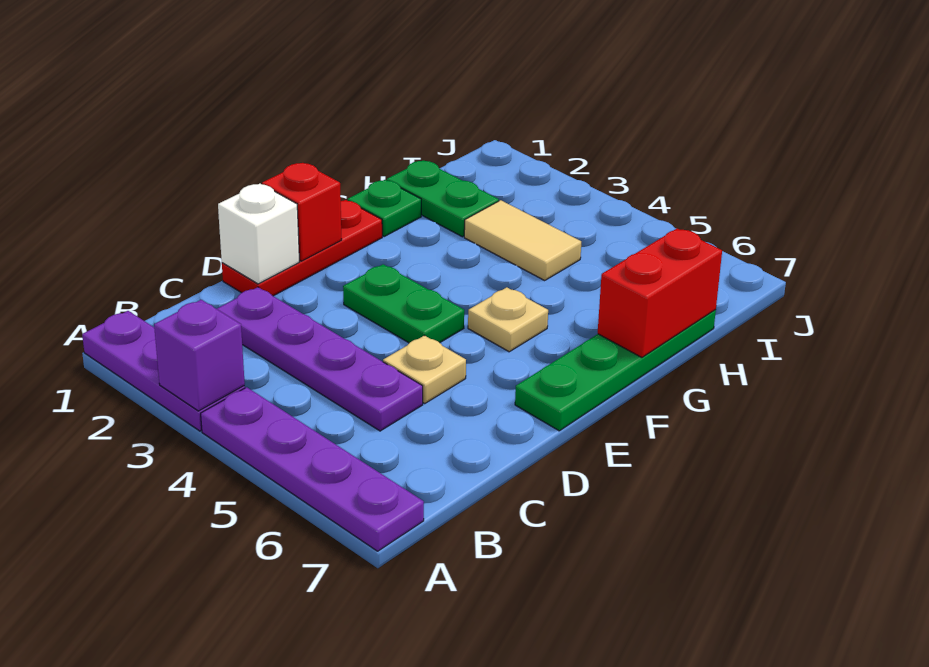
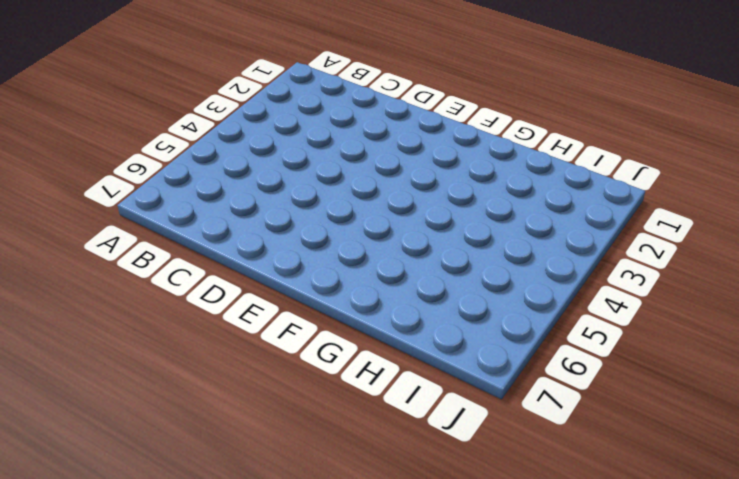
none -> purple 1x3 plate [82,311,245,431]
none -> purple 1x4 plate [201,387,424,551]
none -> purple 1x4 plate [217,287,423,431]

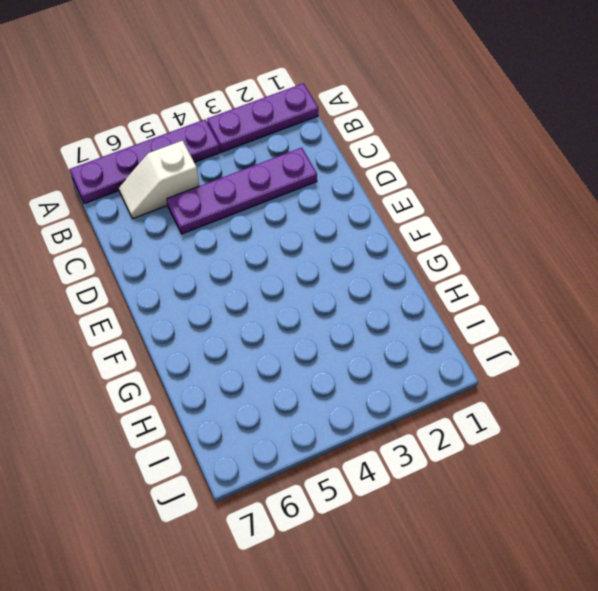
white 1x2 slope [119,140,199,219] -> none
none -> red 1x3 plate [222,200,382,296]
none -> tan 1x1 plate [383,335,466,403]
none -> green 1x2 plate [343,264,464,343]

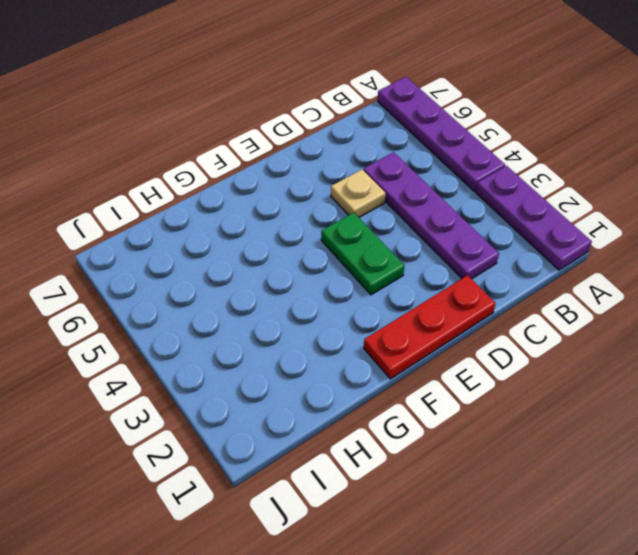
none -> green 1x4 plate [515,310,716,431]
none -> tan 1x1 plate [468,287,548,352]
none -> green 1x1 plate [348,180,421,236]

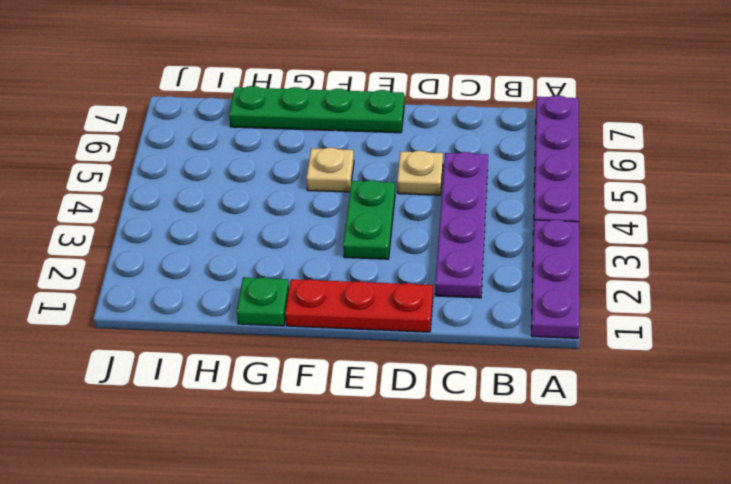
none -> green 1x2 plate [387,161,499,237]
none -> tan 1x2 tile [464,200,581,280]
none -> purple 1x1 brick [154,300,245,411]

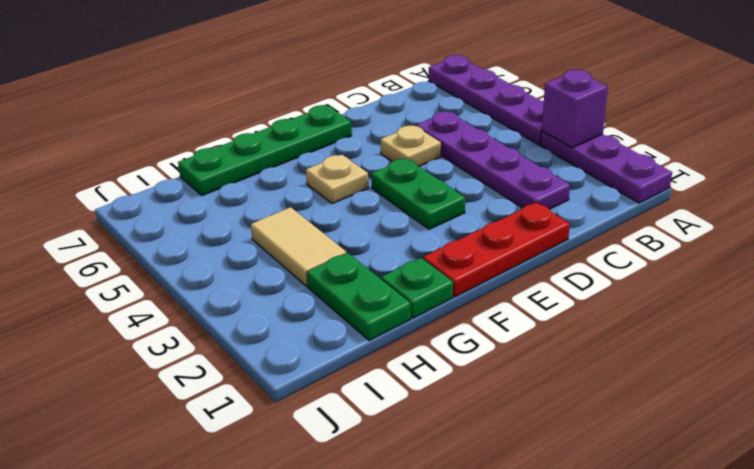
none -> white 1x1 brick [218,184,299,284]
none -> red 1x1 brick [262,163,342,261]
none -> red 1x2 brick [598,228,722,357]

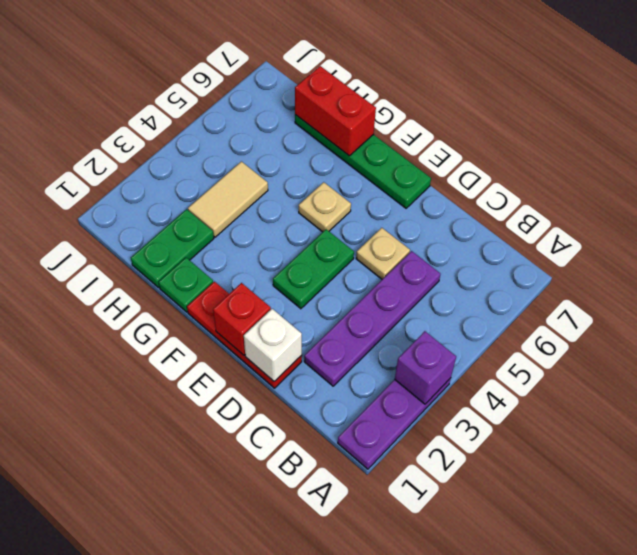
none -> purple 1x4 plate [201,387,424,551]

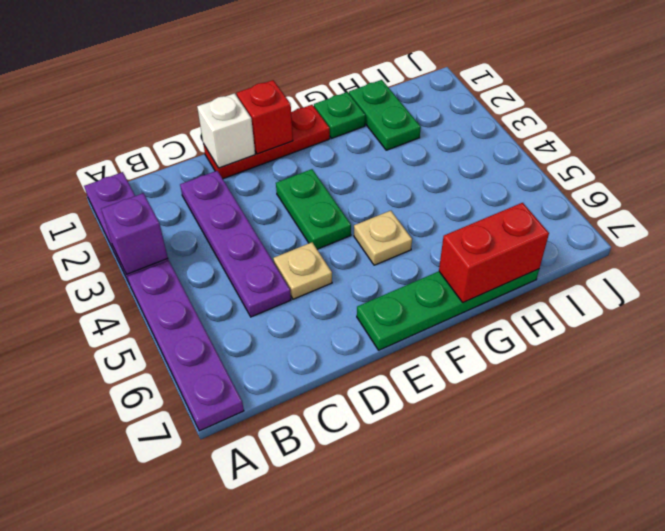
none -> tan 1x2 tile [464,200,581,280]

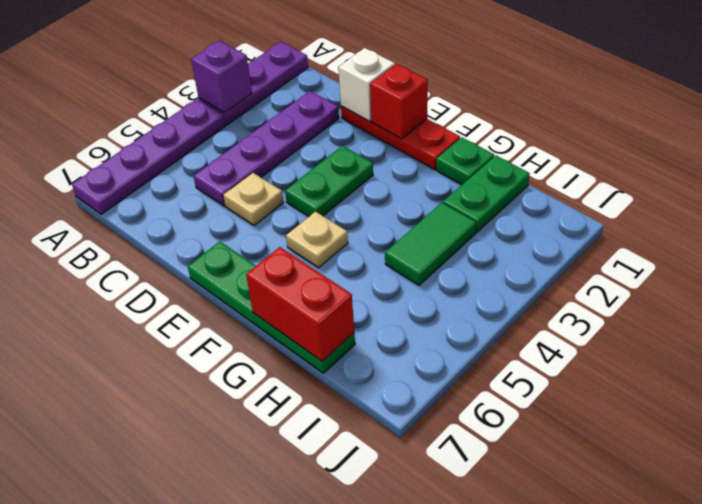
green 1x2 tile [385,203,476,285] -> tan 1x2 tile [464,200,581,280]

